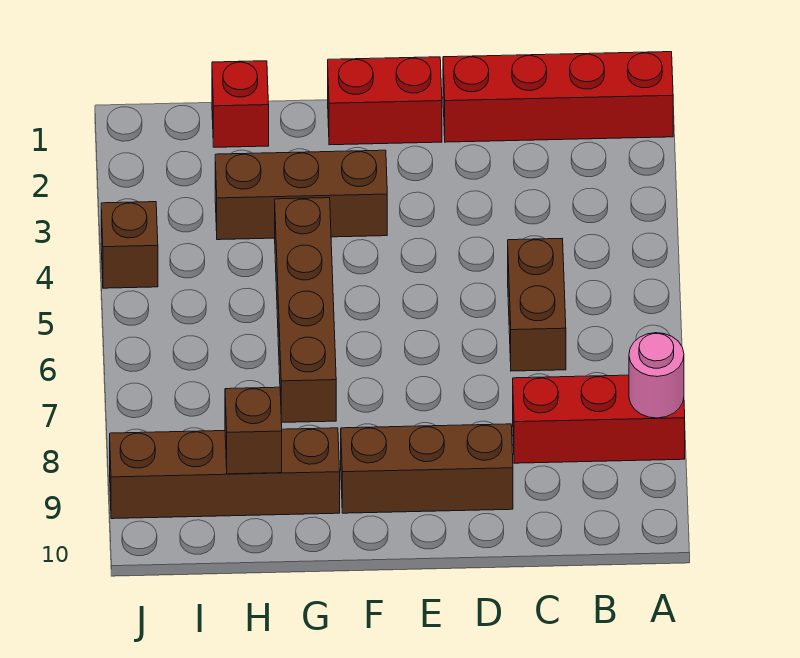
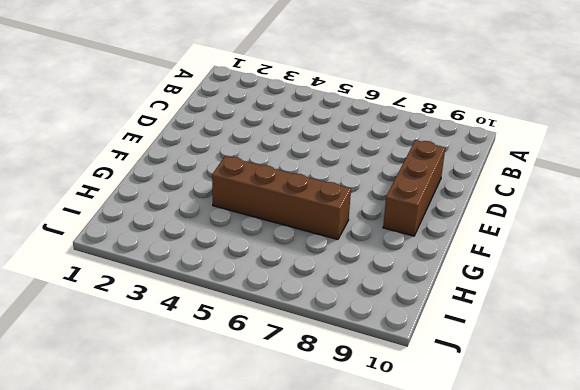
none -> red 1x4 brick [443,52,673,142]
none -> red 1x3 brick [513,375,685,463]
none -> brown 1x2 brick [508,239,566,371]

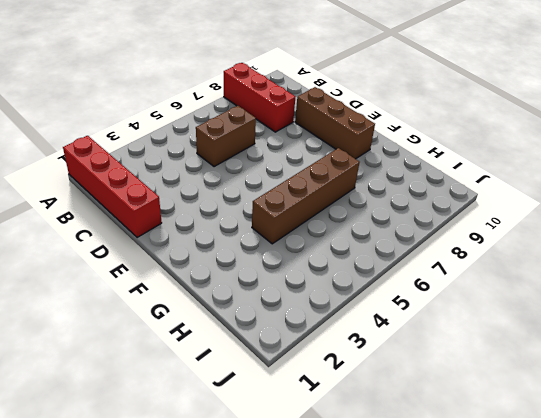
none -> red 1x2 brick [328,57,442,145]
none -> brown 1x3 brick [215,150,387,240]
none -> brown 1x4 brick [110,428,340,519]

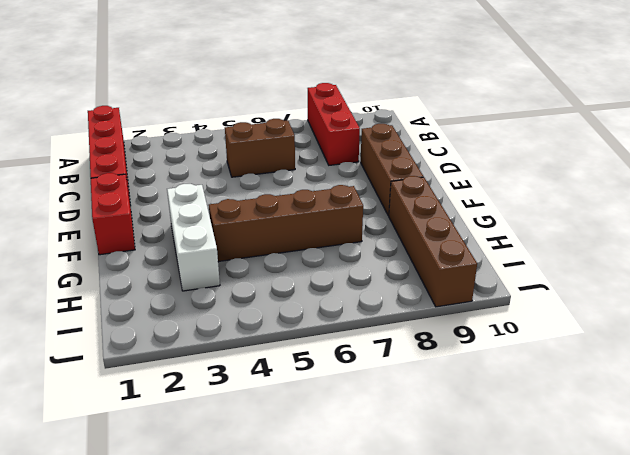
white 1x3 brick [167,184,220,291] -> brown 1x3 brick [215,150,387,240]
none -> red 1x1 brick [212,61,269,147]
none -> brown 1x1 brick [101,202,158,288]
none -> pink 1x1 round brick [629,333,684,418]

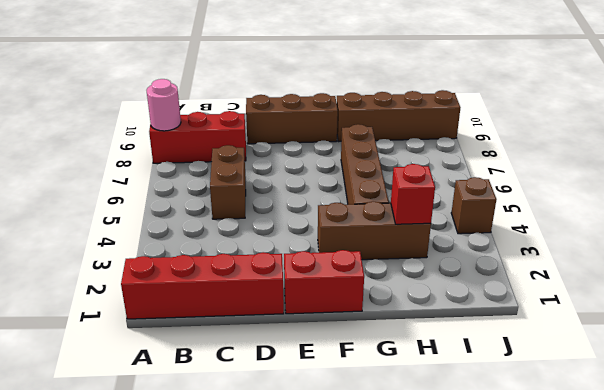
red 1x1 brick [391,164,435,224] -> red 1x1 brick moved to [212,61,269,147]
none -> brown 1x1 brick [225,387,282,474]

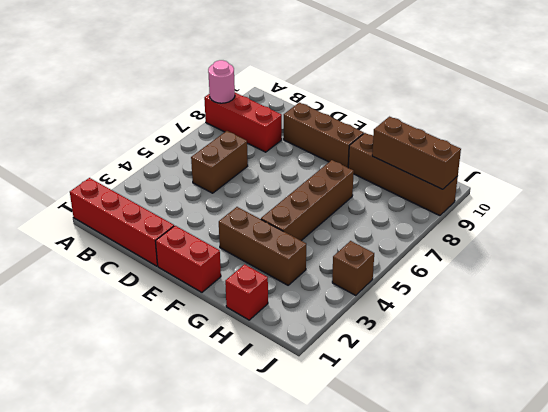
brown 1x3 brick [372,117,461,189] -> brown 1x1 brick [225,387,282,474]

